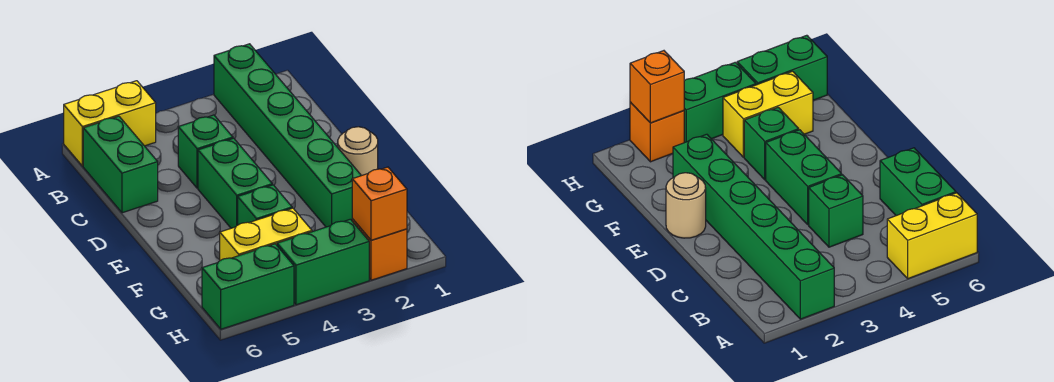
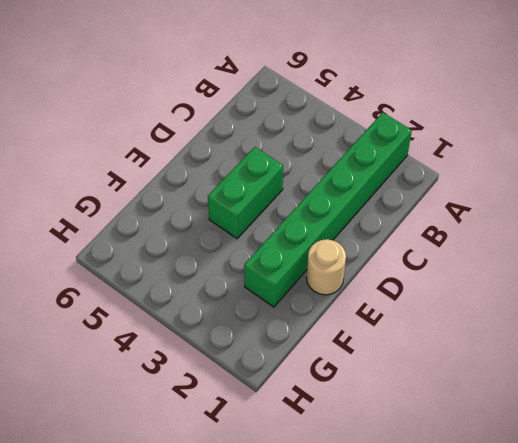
none -> yellow 1x2 brick [64,81,156,166]
none -> green 1x2 brick [83,116,158,213]
none -> green 1x1 brick [178,115,233,188]

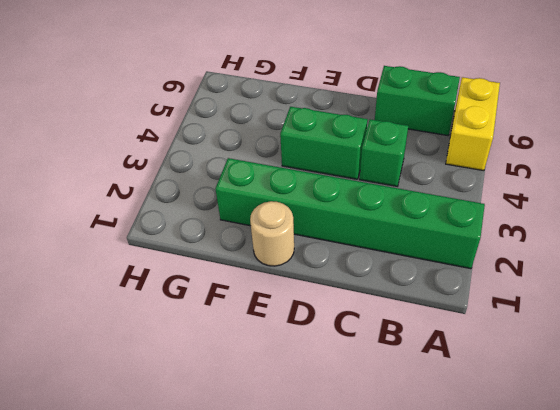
none -> green 1x1 brick [238,185,292,225]
none -> yellow 1x2 brick [220,208,312,261]
none -> orange 1x1 brick [352,219,407,280]

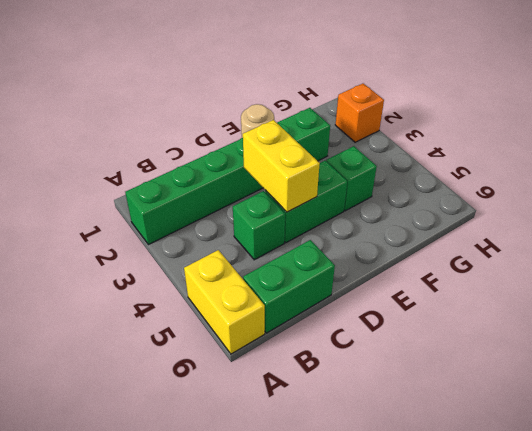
yellow 1x2 brick [243,120,320,212] -> yellow 1x2 brick moved to [220,208,312,261]
none -> green 1x2 brick [277,219,369,305]
none -> green 1x2 brick [202,244,294,329]
none -> orange 1x1 brick [352,167,407,240]

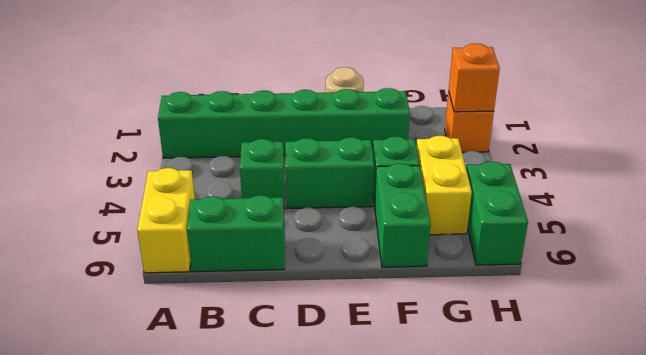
green 1x2 brick [375,163,431,267] -> green 1x2 brick moved to [277,219,369,305]

